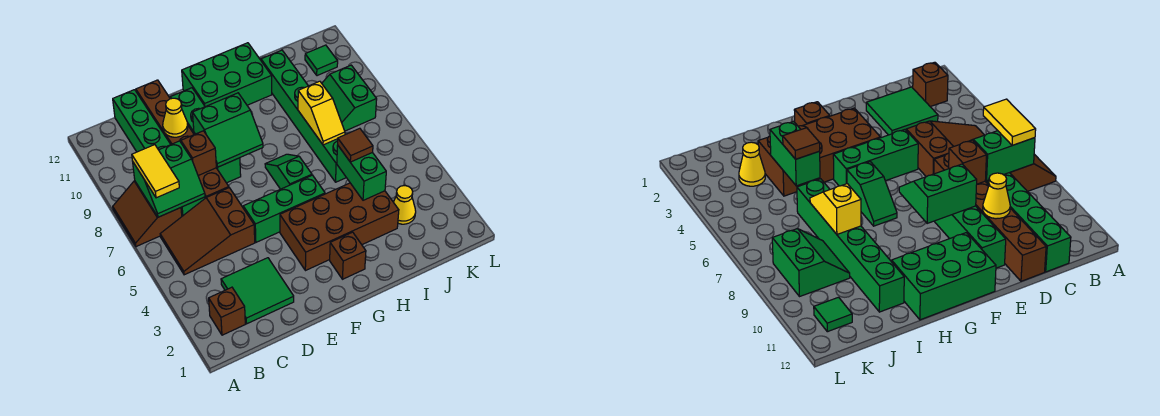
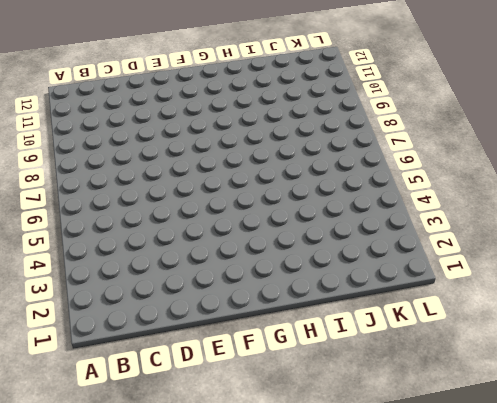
none -> brown 2x2 slope [113,181,182,247]
none -> brown 1x1 brick [209,287,245,335]
none -> brown 2x3 slope [160,188,255,275]

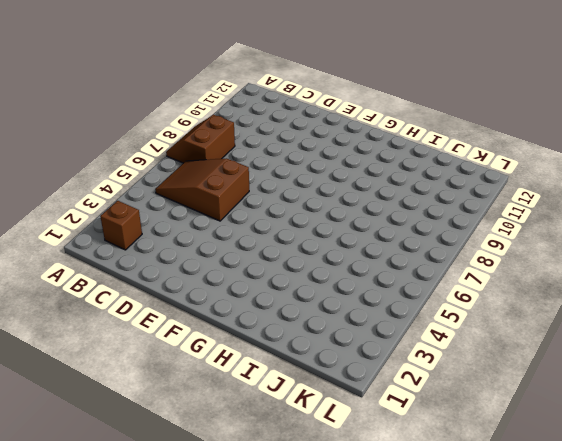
none -> green 2x2 tile [221,258,294,324]
none -> green 1x6 brick [113,90,205,216]
none -> brown 1x6 brick [136,80,229,198]

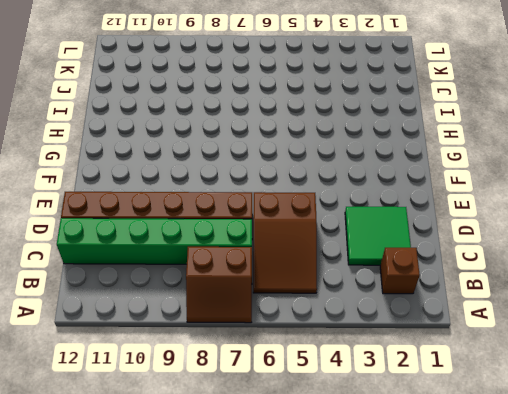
none -> green 1x3 brick [243,175,325,242]
none -> green 1x4 brick [170,88,241,183]
none -> brown 2x4 brick [280,183,399,271]

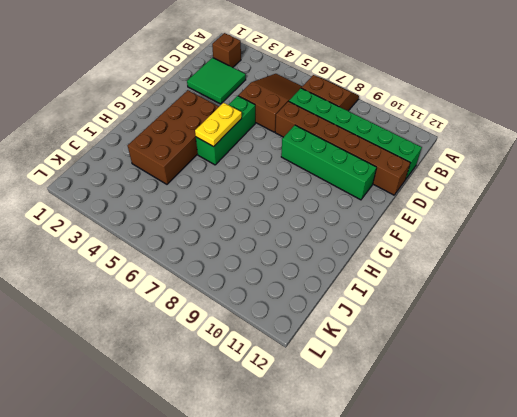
yellow 1x2 plate [195,103,242,147] -> none
none -> green 2x3 brick [182,43,272,107]
none -> brown 1x1 brick [330,232,366,279]
none -> green 1x2 slope [265,154,312,189]

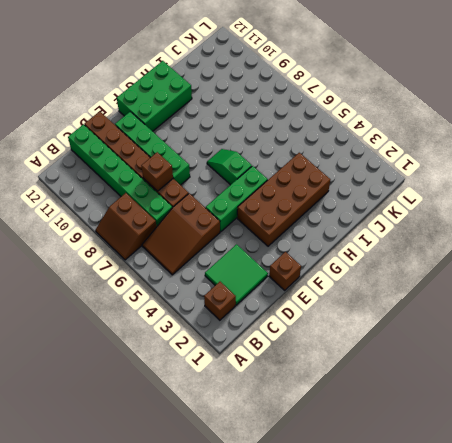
brown 1x1 brick [269,252,301,290] -> brown 1x1 brick moved to [330,232,366,279]
none -> green 1x6 brick [261,50,346,182]
none -> yellow 1x1 cone [394,186,416,224]
none -> green 2x2 slope [322,65,377,131]

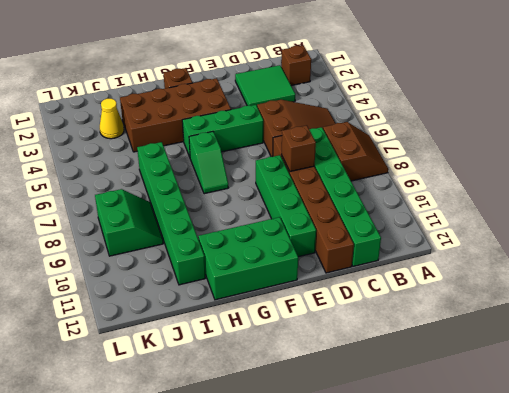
none -> green 1x1 tile [305,45,338,76]
none -> green 2x2 slope [133,141,205,217]
none -> yellow 1x1 cone [163,98,188,137]

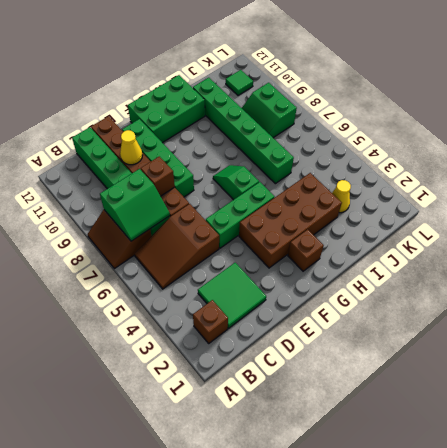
none -> green 2x2 slope [193,93,263,167]
none -> green 1x2 brick [337,145,386,200]
none -> yellow 1x2 slope [298,81,345,145]

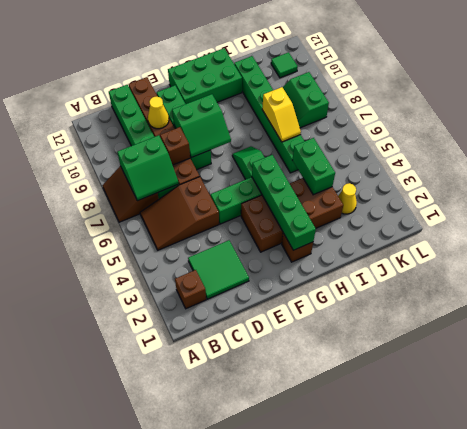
green 1x4 brick [252,155,316,250] -> none
none -> yellow 1x2 tile [132,145,179,198]
none -> brown 1x1 tile [338,128,373,162]

